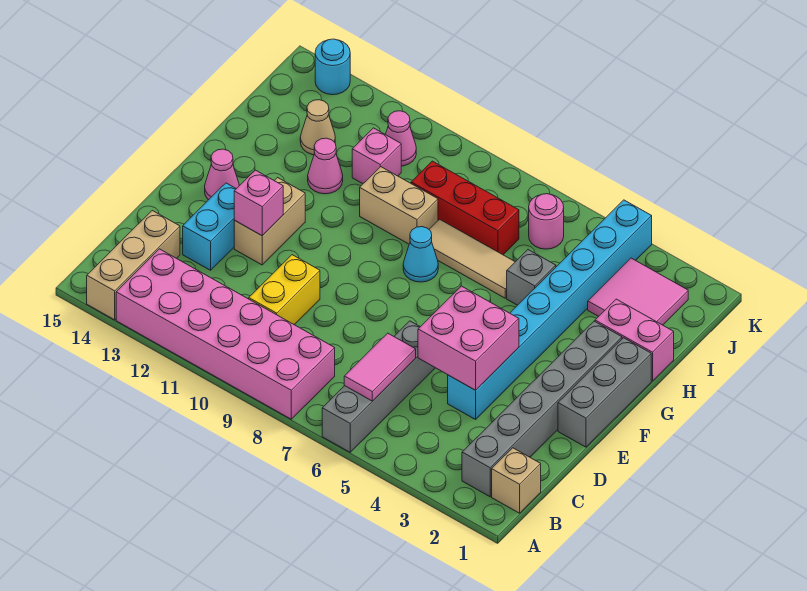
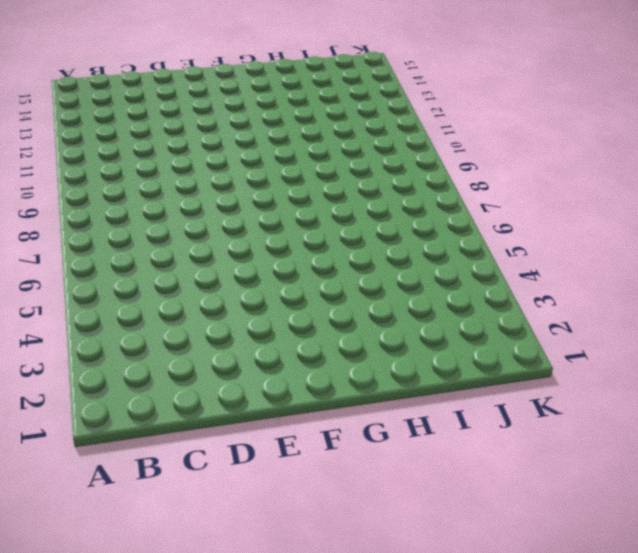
none -> grey 1x4 brick [322,321,435,452]
none -> pink 2x6 brick [116,249,335,419]
none -> tan 1x3 brick [87,211,180,320]

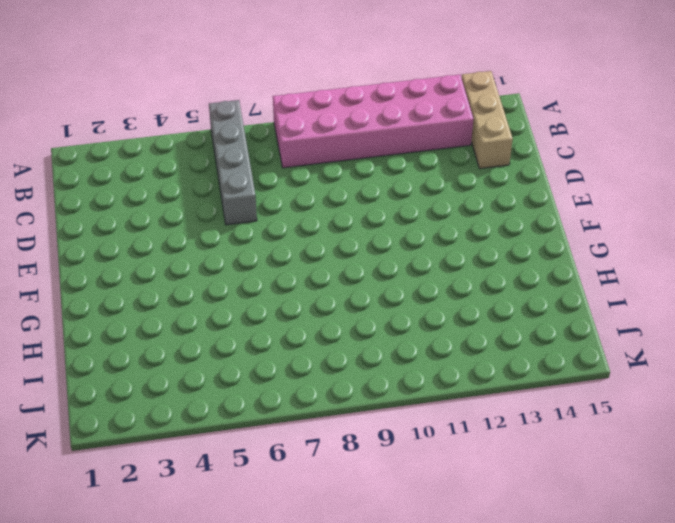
none -> tan 1x1 brick [492,448,541,513]
none -> grey 1x6 brick [462,321,622,497]
none -> yellow 1x2 brick [249,255,320,325]

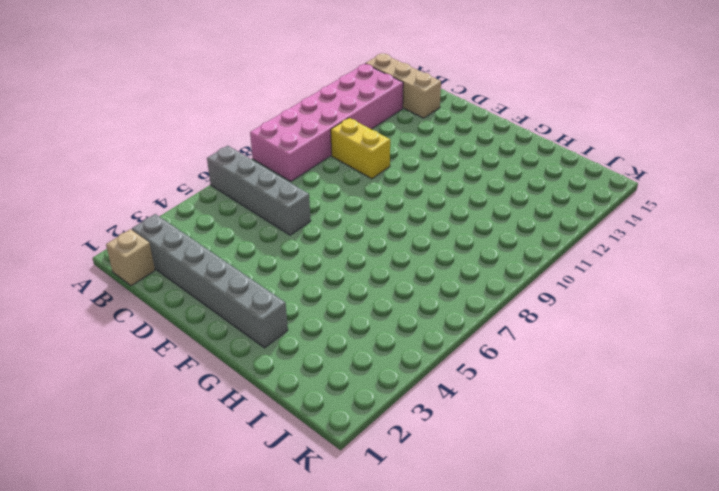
none -> cyan 1x8 brick [448,200,652,419]
none -> cyan 1x2 brick [183,183,236,270]
none -> grey 1x3 brick [558,338,651,447]

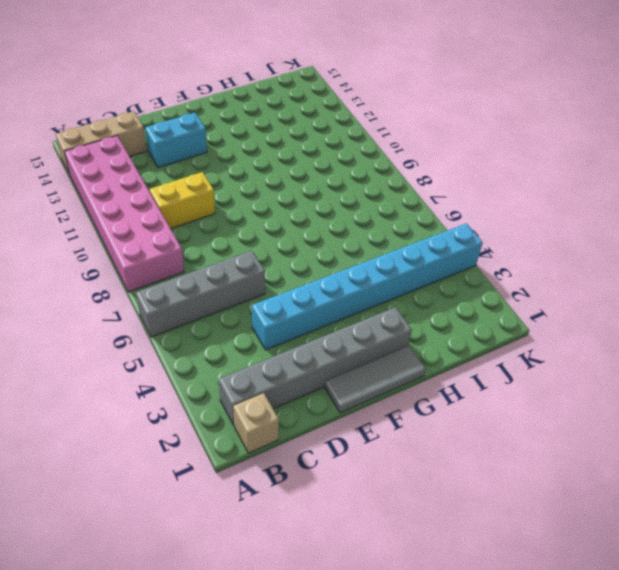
grey 1x3 tile [325,346,426,413] -> grey 1x3 brick [558,338,651,447]
none -> tan 1x2 brick [234,178,305,265]
none -> pink 1x1 cone [205,149,239,200]
none -> cyan 1x1 cone [403,227,438,282]

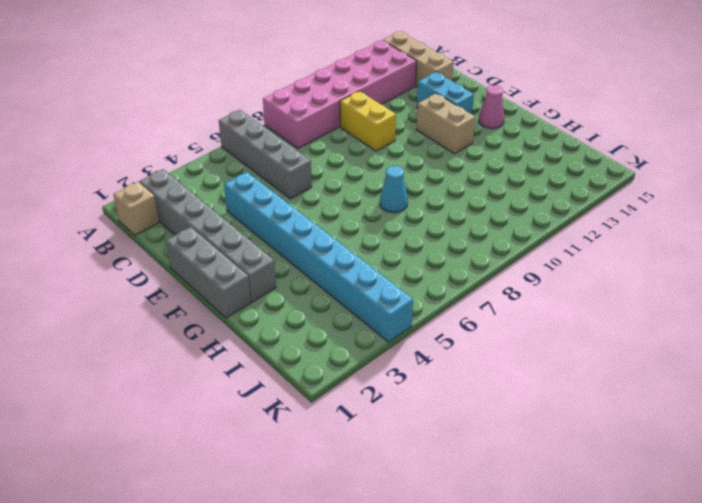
none -> pink 1x2 brick [595,299,674,381]
none -> grey 1x1 brick [507,250,556,305]
none -> tan 1x3 tile [429,219,515,298]

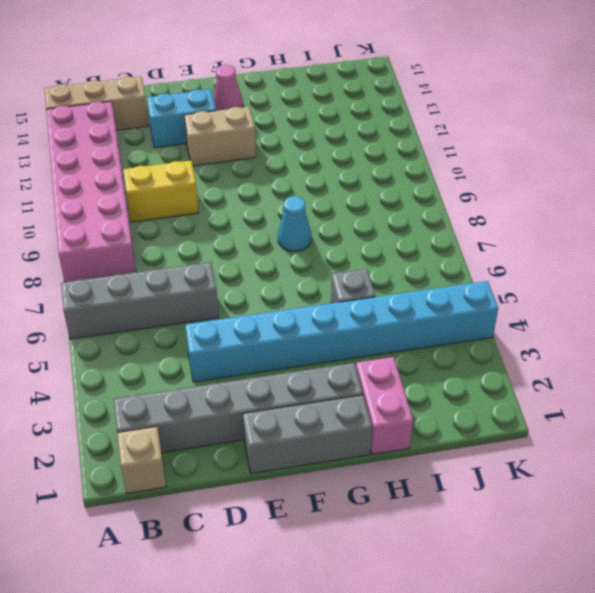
none -> tan 1x3 tile [429,219,515,298]
none -> tan 1x2 brick [360,167,438,244]
none -> pink 1x1 cone [308,138,343,194]

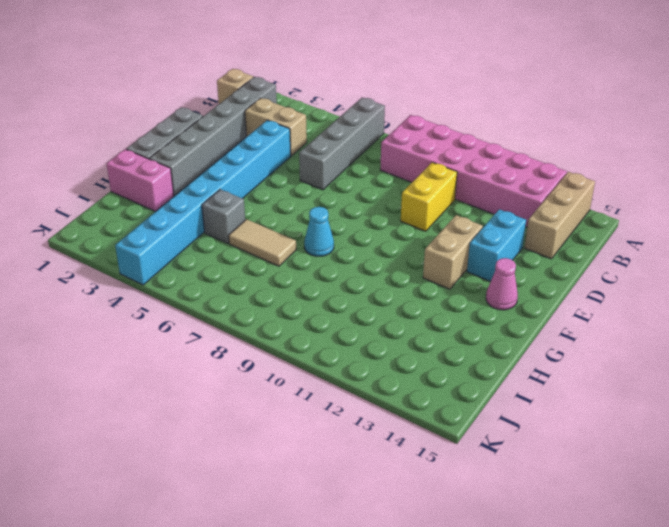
tan 1x2 brick [245,98,307,156] -> tan 1x2 brick moved to [360,167,438,244]
tan 1x2 tile [229,219,296,266] -> tan 1x3 tile [429,219,515,298]
none -> pink 1x1 cone [308,138,343,194]
none -> pink 2x2 tile [588,258,688,325]
none -> red 1x3 brick [411,161,519,255]

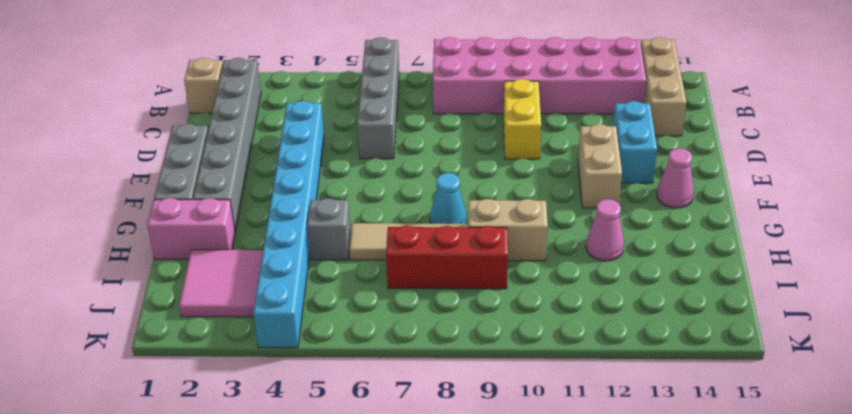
none -> pink 1x1 brick [352,128,401,184]
none -> tan 1x1 cone [300,100,335,155]
none -> pink 1x1 round brick [529,194,564,249]

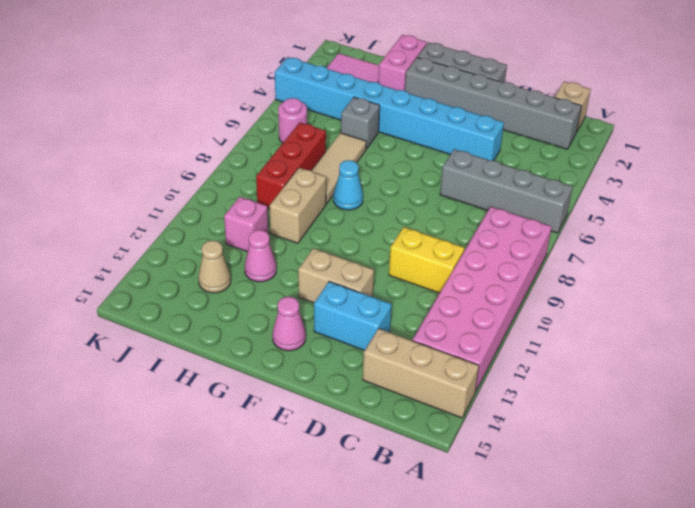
none -> pink 1x1 cone [385,111,416,166]
none -> cyan 1x1 round brick [315,39,350,95]
none -> pink 1x2 tile [344,333,416,401]

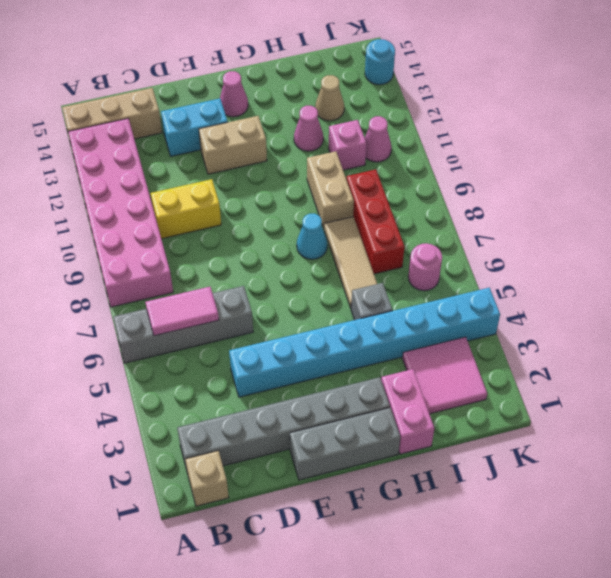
none -> pink 2x2 brick [418,286,519,390]
none -> pink 1x1 brick [234,170,283,236]

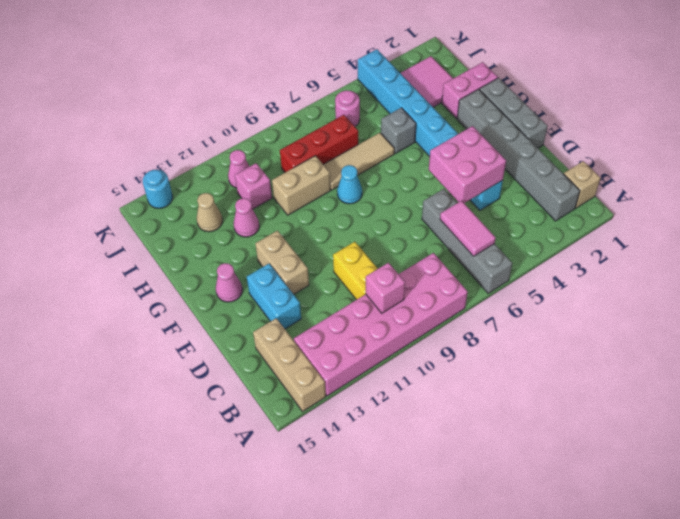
pink 1x1 brick [366,263,405,313] -> pink 1x1 brick moved to [234,170,283,236]

